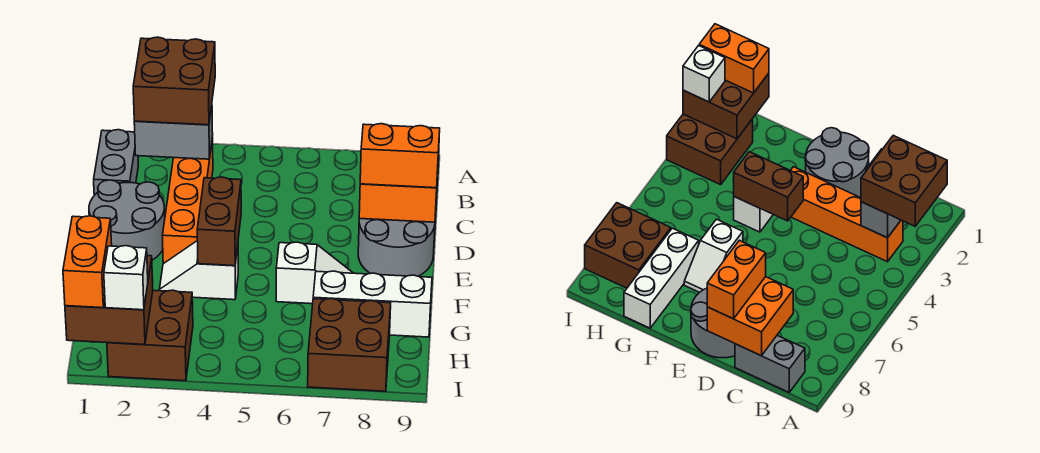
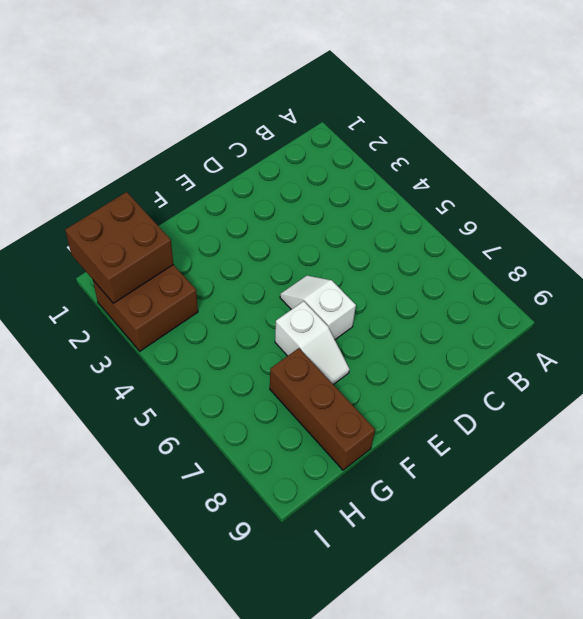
white 1x2 slope [280,276,356,339] -> white 1x2 slope moved to [160,241,238,300]
brown 1x3 brick [270,348,375,470] -> white 1x3 brick [313,271,432,337]
none -> grey 1x2 brick [94,130,138,195]
none -> orange 1x4 brick [162,137,213,264]
none -> grey 1x2 brick [735,335,805,392]

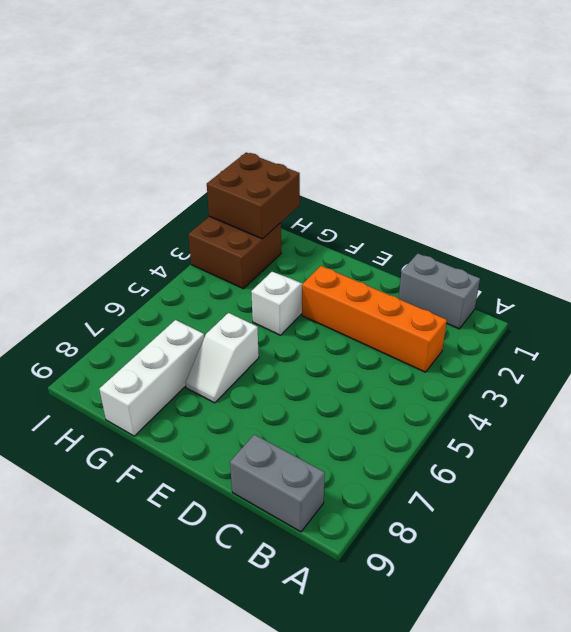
none -> grey 2x2 round brick [89,180,165,260]
none -> grey 2x2 round brick [358,219,435,276]
none -> brown 2x2 brick [308,299,391,391]

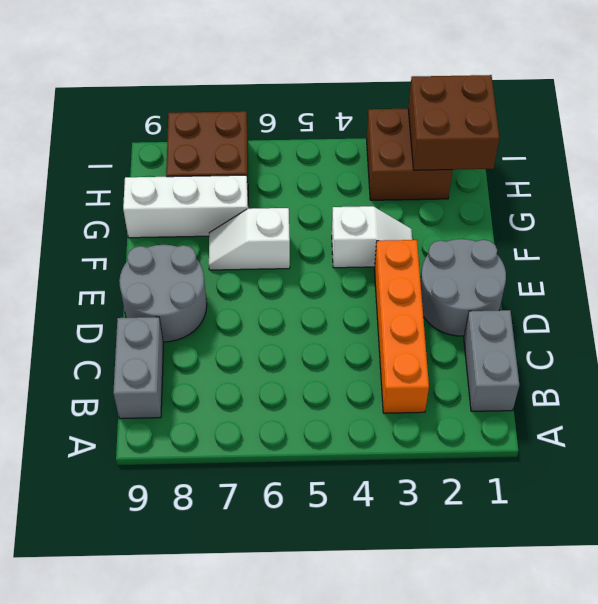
none -> grey 1x2 brick [134,106,213,159]
none -> orange 2x2 brick [359,155,439,222]
none -> brown 1x2 brick [197,177,241,266]

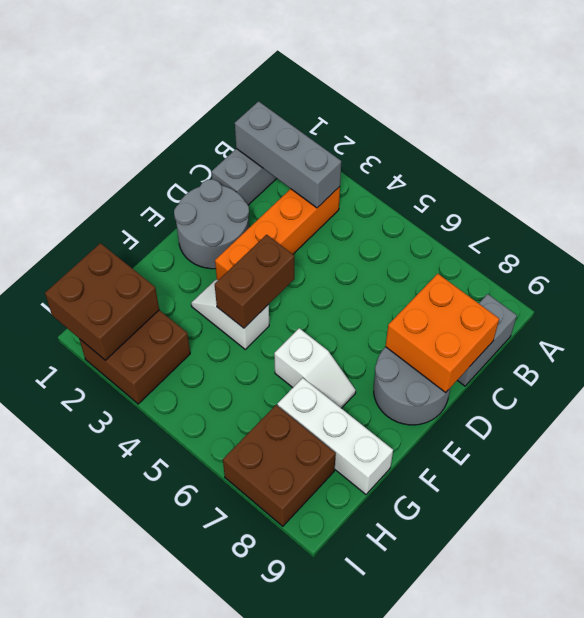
grey 1x3 brick [235,101,341,208] -> grey 1x2 brick [134,106,213,159]
none -> brown 2x2 brick [133,37,215,125]
none -> orange 1x2 brick [360,124,440,188]
none -> orange 1x2 brick [63,216,112,308]

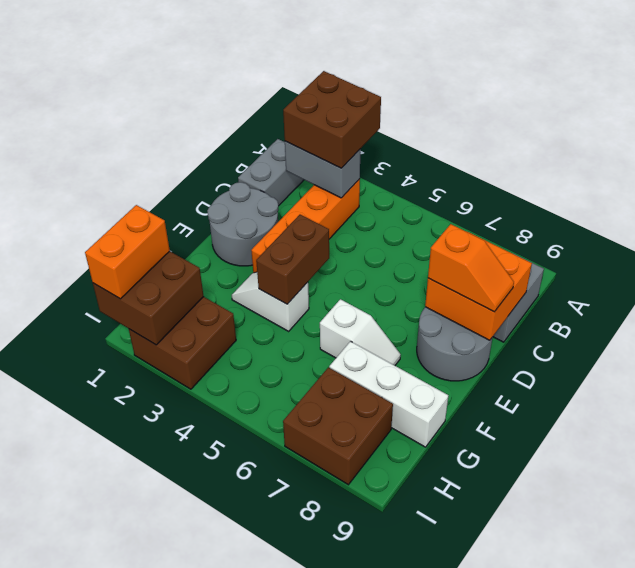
orange 1x2 slope [428,224,514,312] -> orange 1x2 brick [360,124,440,188]
none -> white 1x1 brick [104,246,148,310]

